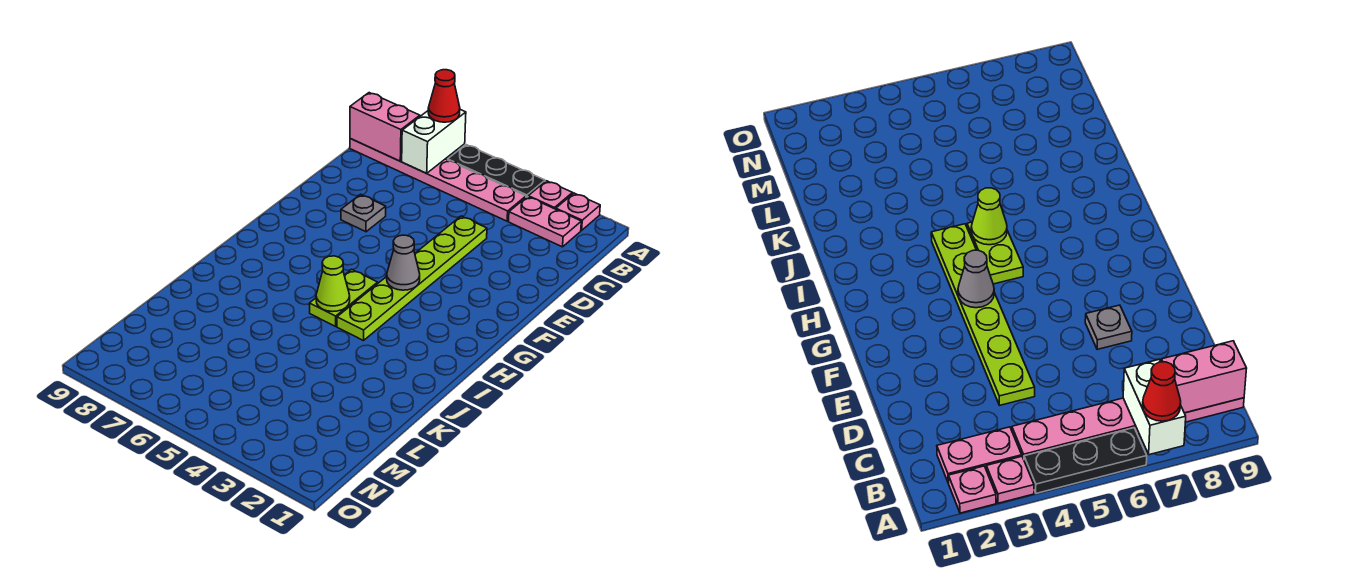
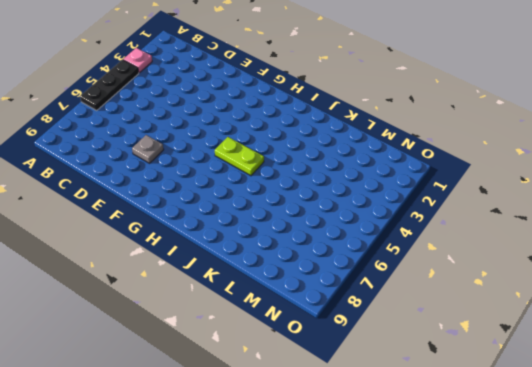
none -> pink 1x1 plate [556,193,600,230]
none -> pink 1x2 plate [509,197,581,247]
none -> pink 1x6 plate [350,139,526,221]

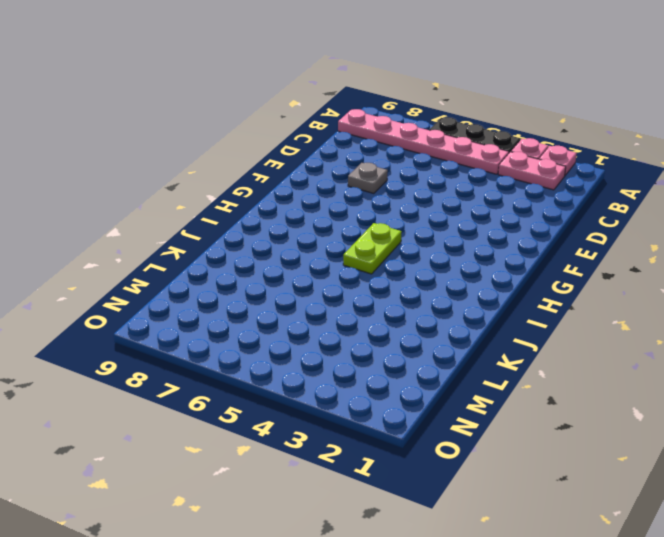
none -> lime 1x6 plate [337,216,487,341]
none -> white 1x2 brick [402,110,466,173]
none -> pink 1x2 brick [350,93,420,161]

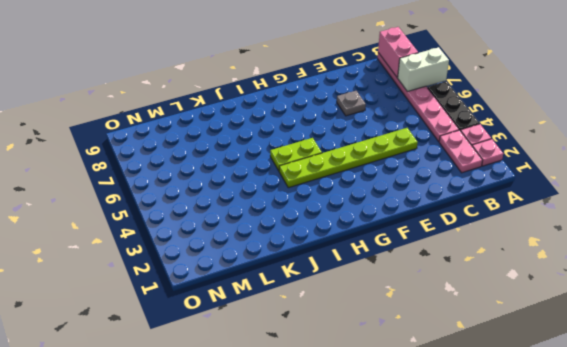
none -> grey 1x1 cone [387,235,420,290]
none -> lime 1x1 cone [316,256,350,312]
none -> red 1x1 cone [428,70,460,122]

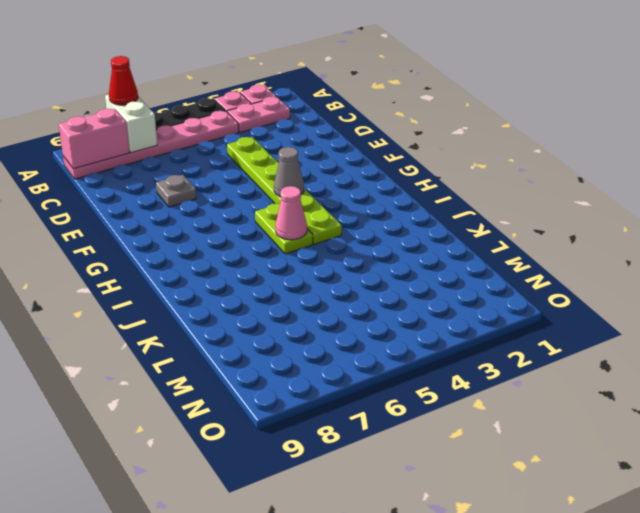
pink 1x1 cone [276,186,307,240] -> lime 1x1 cone [316,256,350,312]

